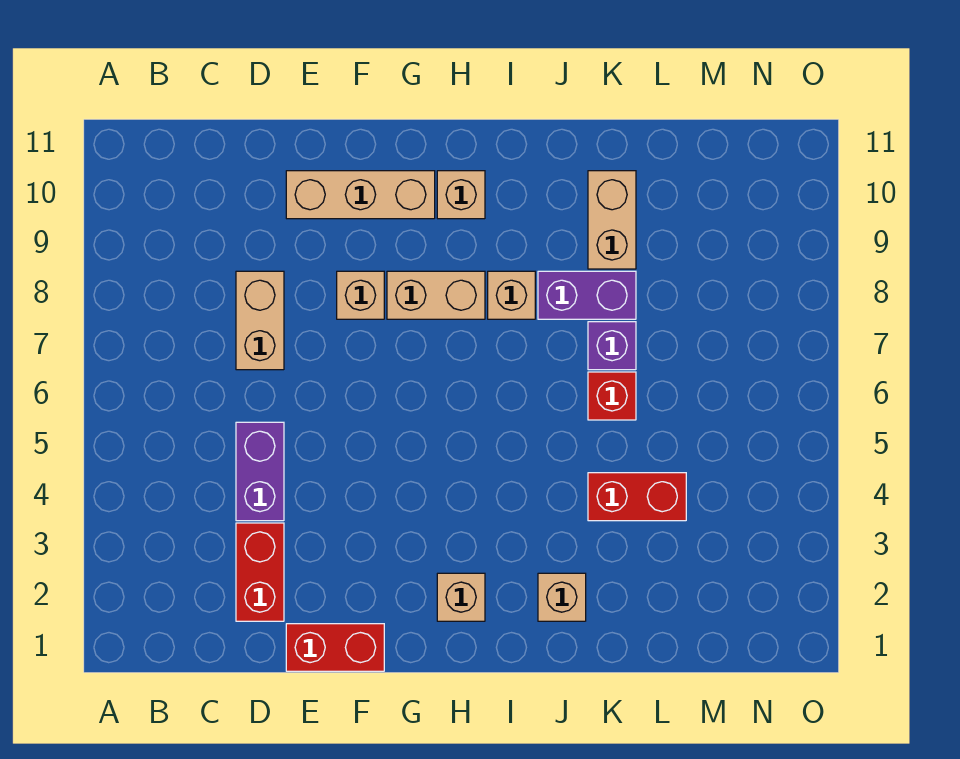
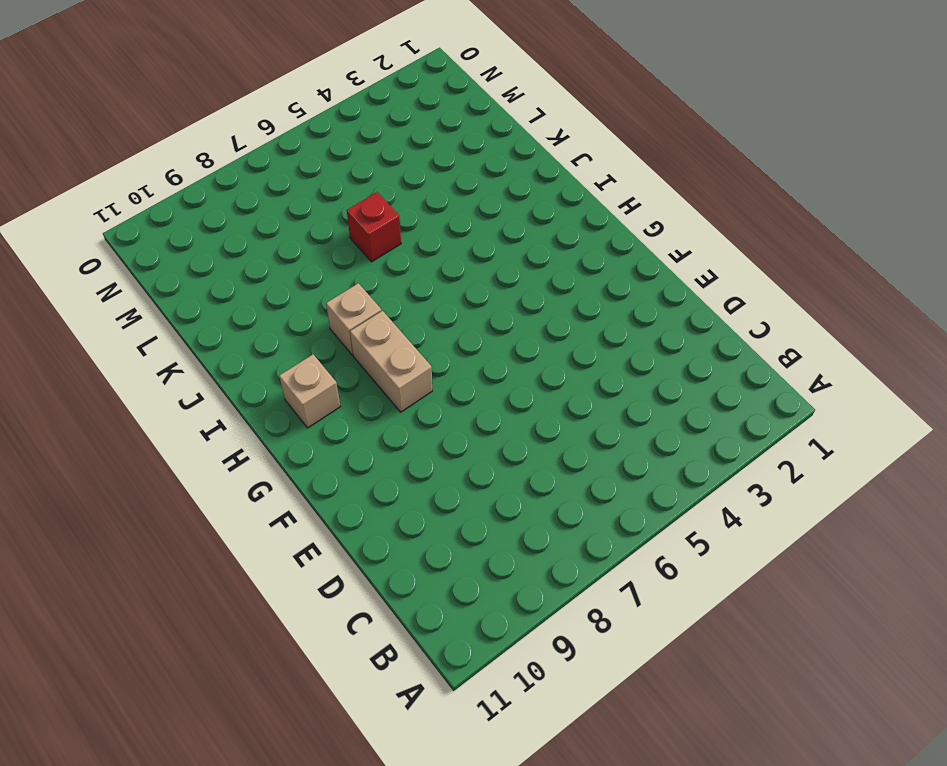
none -> red 1x2 brick [236,523,284,621]
none -> purple 1x2 brick [236,422,284,521]
none -> tan 1x2 brick [236,271,284,370]

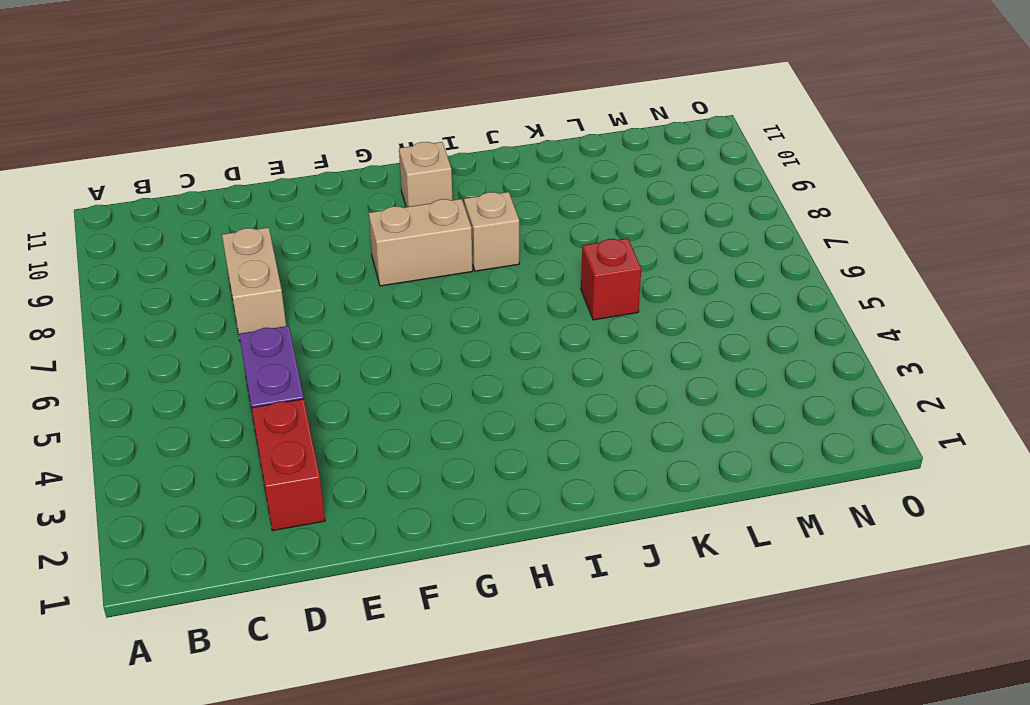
none -> red 1x2 brick [286,624,384,671]
none -> tan 1x3 brick [286,171,435,219]
none -> tan 1x1 brick [337,271,384,319]

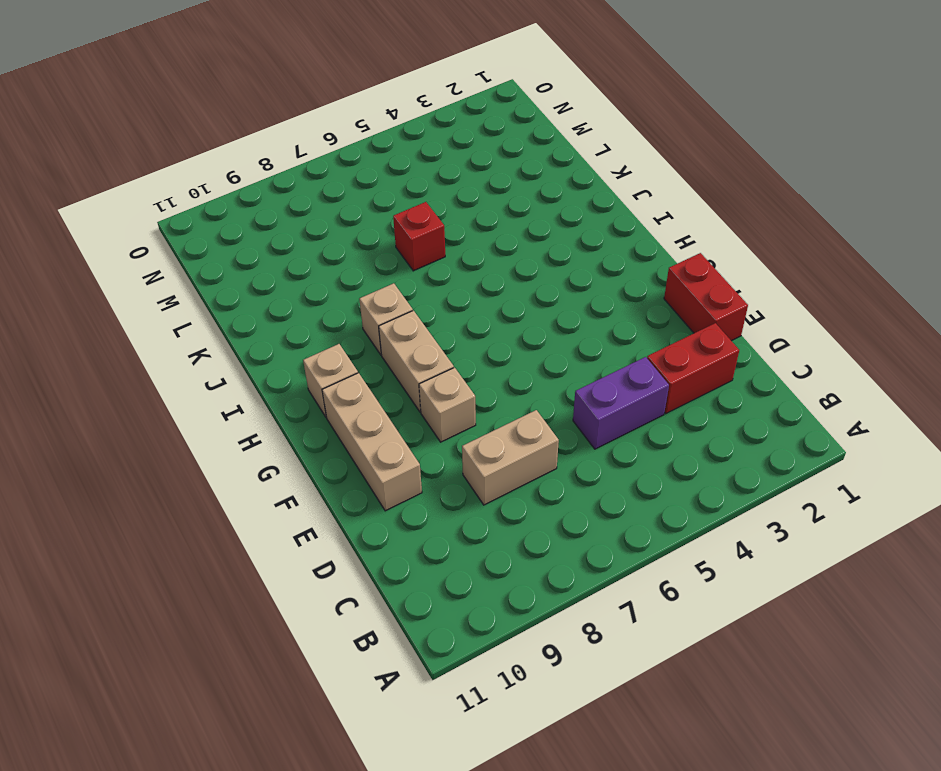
none -> tan 1x1 brick [437,573,485,621]
none -> tan 1x1 brick [538,573,586,621]
none -> purple 1x2 brick [538,271,636,319]

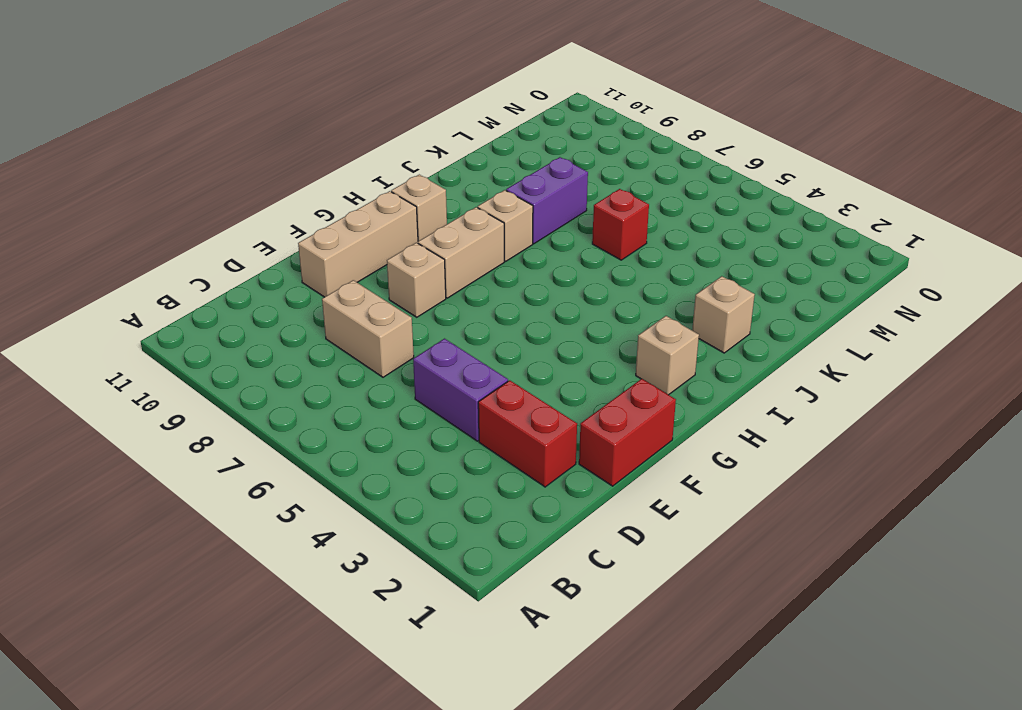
none -> red 1x2 brick [588,473,686,521]
none -> purple 1x1 brick [588,322,636,370]
none -> tan 1x2 brick [588,171,636,269]

